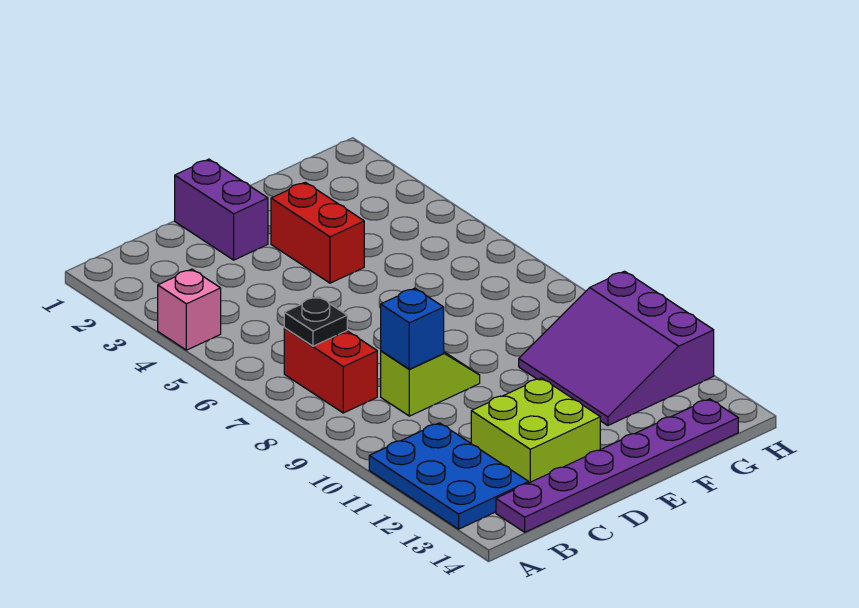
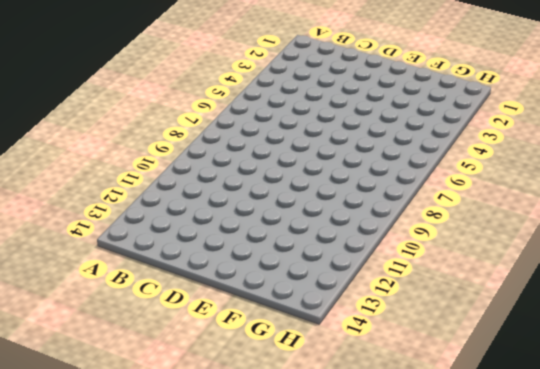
none -> pink 1x1 brick [158,269,221,350]
none -> blue 2x3 plate [369,423,529,529]

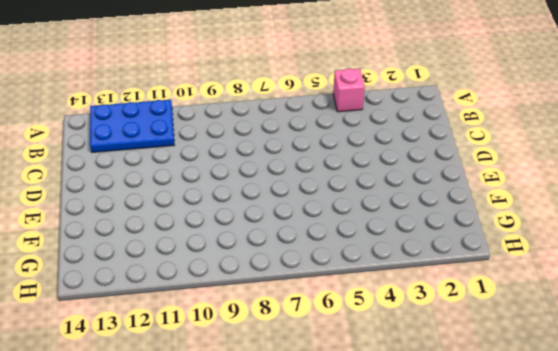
none -> red 1x2 brick [284,328,377,413]
none -> purple 1x6 plate [496,399,738,532]

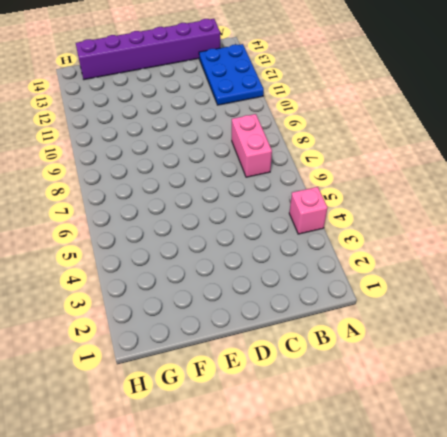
pink 1x2 brick [232,114,272,177] -> red 1x2 brick [284,328,377,413]
purple 1x6 brick [76,19,220,80] -> purple 1x6 plate [496,399,738,532]
none -> lime 1x2 slope [381,351,480,416]
none -> lime 2x2 brick [471,378,600,483]

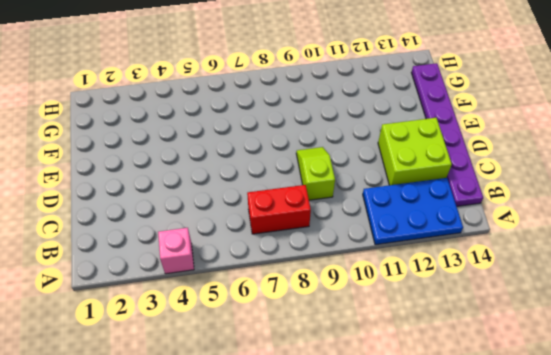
none -> purple 1x2 brick [175,159,268,260]
none -> red 1x2 brick [271,182,364,283]

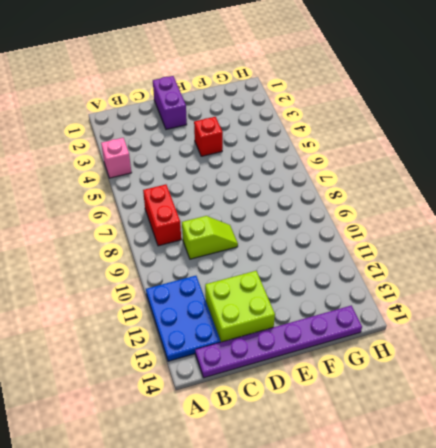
red 1x1 brick [194,117,223,156] -> red 1x2 brick [271,182,364,283]
none -> purple 3x3 slope [519,271,714,426]
none -> black 1x1 plate [284,296,347,346]

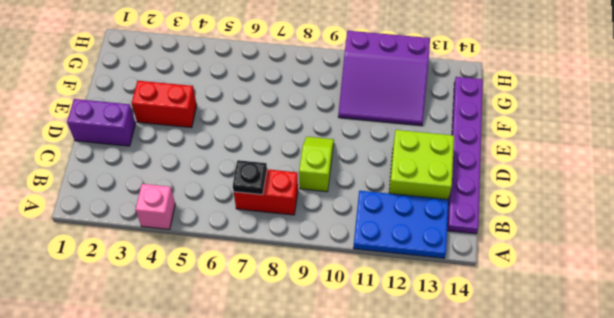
none -> blue 1x1 brick [381,288,444,369]

